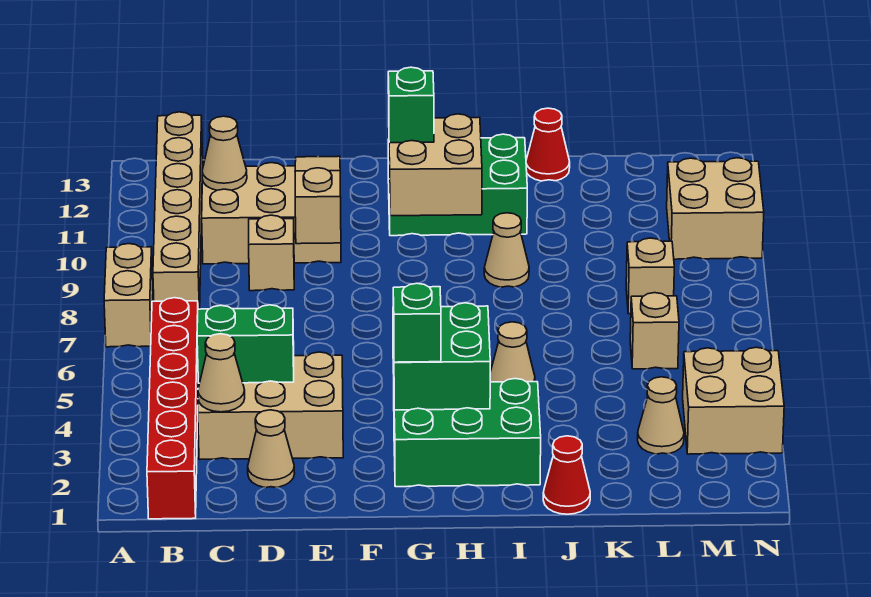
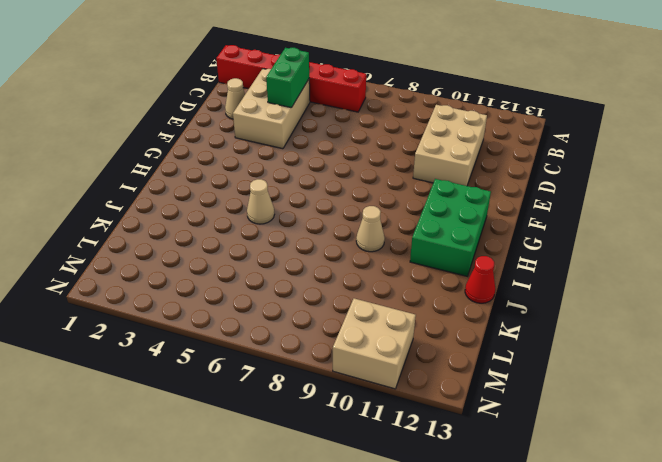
none -> tan 1x2 brick [104,244,153,347]
none -> tan 1x6 brick [153,112,203,309]
none -> tan 1x1 brick [249,215,294,291]

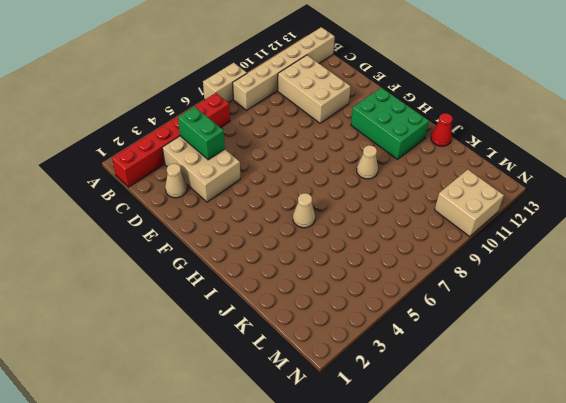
none -> tan 1x1 brick [249,215,294,291]
none -> green 2x3 brick [394,379,541,487]
none -> red 1x1 cone [543,436,590,514]

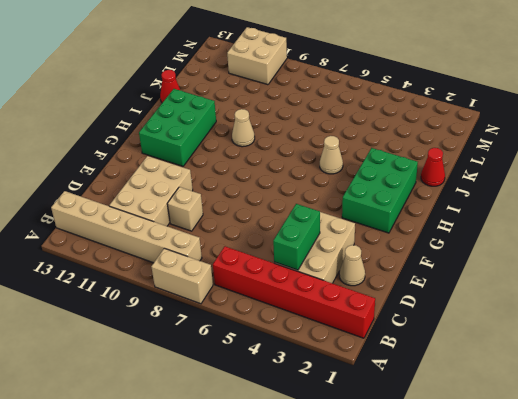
none -> tan 1x1 cone [638,377,684,454]
none -> tan 1x1 brick [630,293,679,369]
none -> tan 1x1 brick [626,238,674,314]

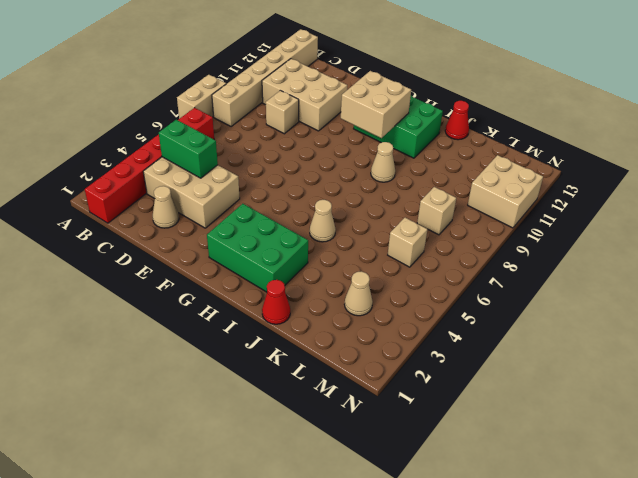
none -> tan 2x2 brick [683,347,784,454]
none -> tan 1x1 cone [198,334,245,412]
none -> tan 1x1 cone [202,116,247,190]

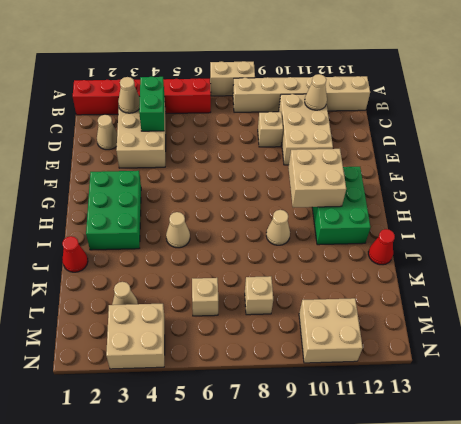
none -> tan 1x3 slope [295,156,341,244]
none -> green 2x2 brick [393,303,490,410]
none -> green 1x1 brick [393,283,441,362]

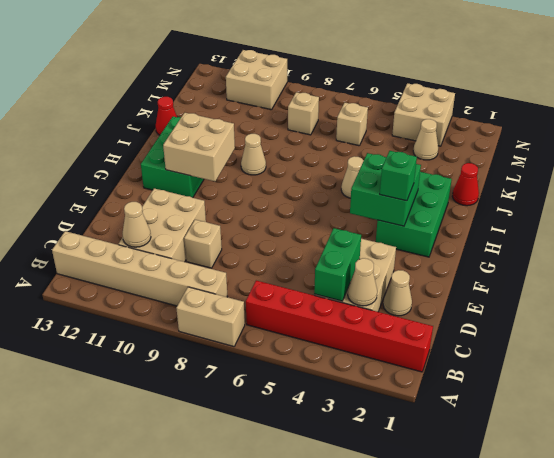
none -> tan 1x3 slope [295,156,341,244]
none -> green 1x1 brick [388,67,434,143]

